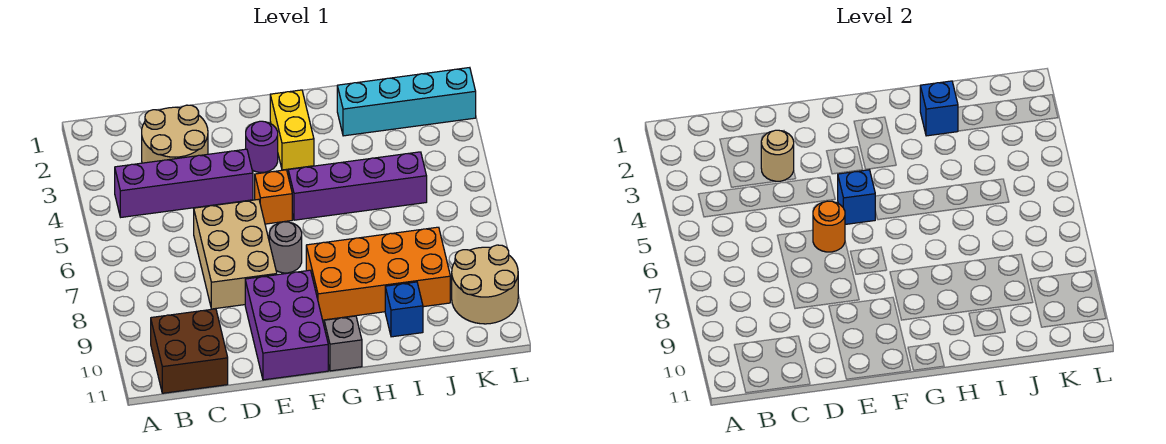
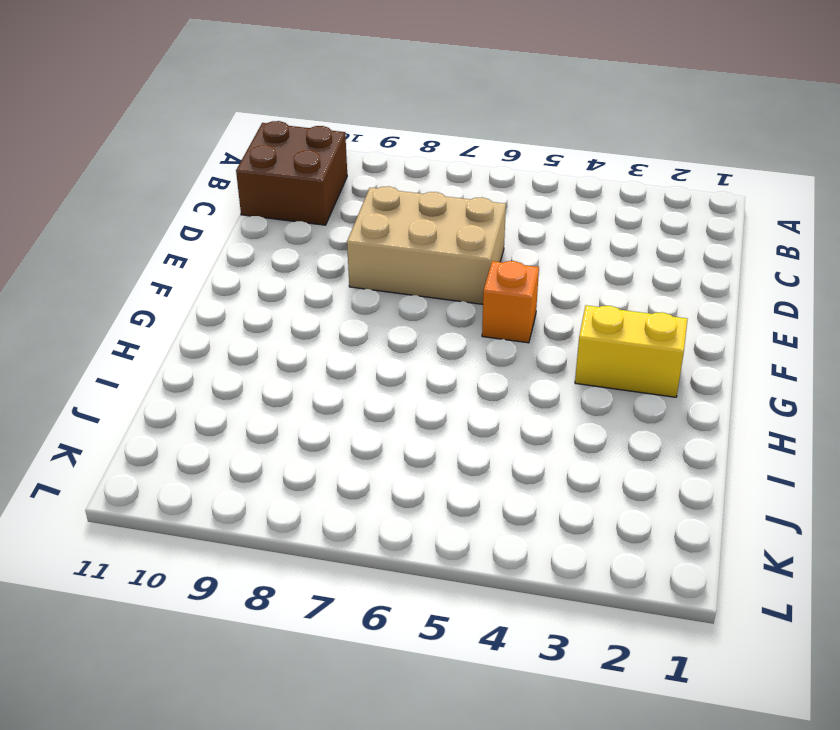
none -> purple 1x4 brick [115,149,253,217]
none -> tan 2x2 round brick [142,105,208,163]
none -> purple 2x3 brick [245,270,328,380]

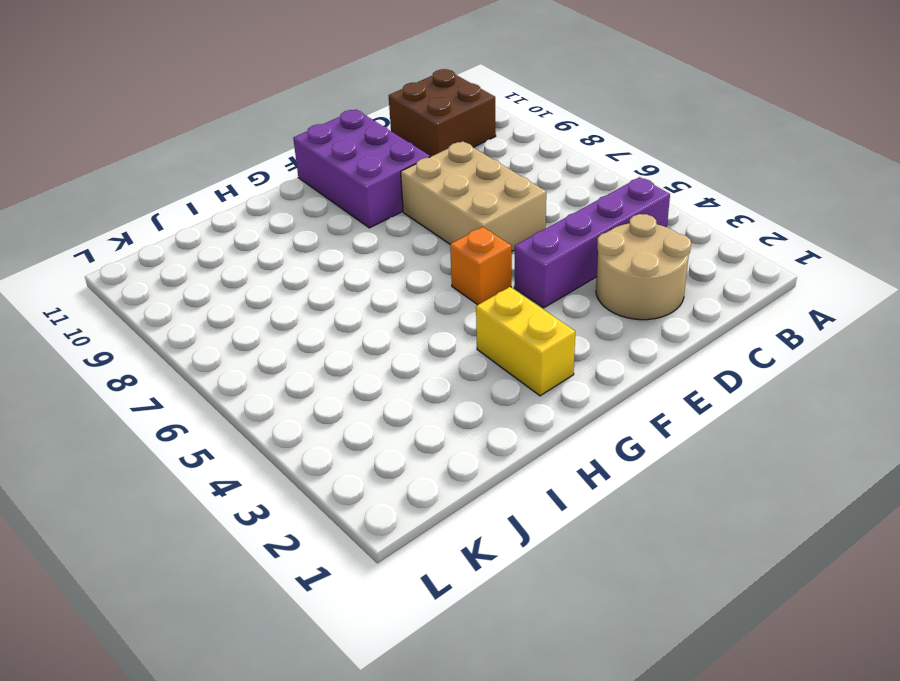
none -> purple 1x1 round brick [246,121,278,172]
none -> grey 1x1 round brick [269,222,302,273]
none -> purple 1x4 brick [288,152,427,220]

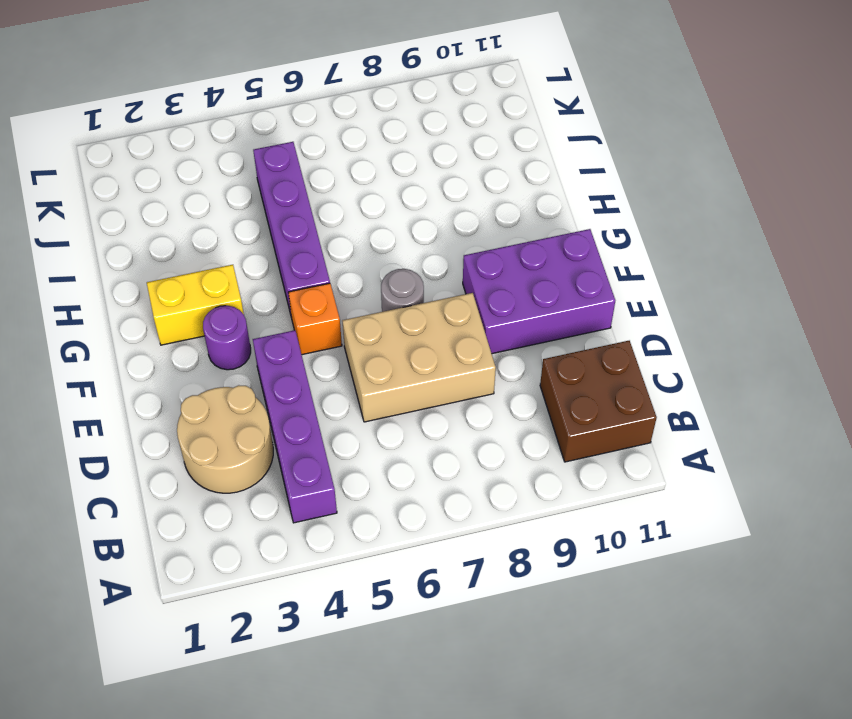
none -> orange 2x4 brick [306,227,450,320]
none -> grey 1x1 brick [324,316,362,371]
none -> cyan 1x4 brick [337,68,476,136]

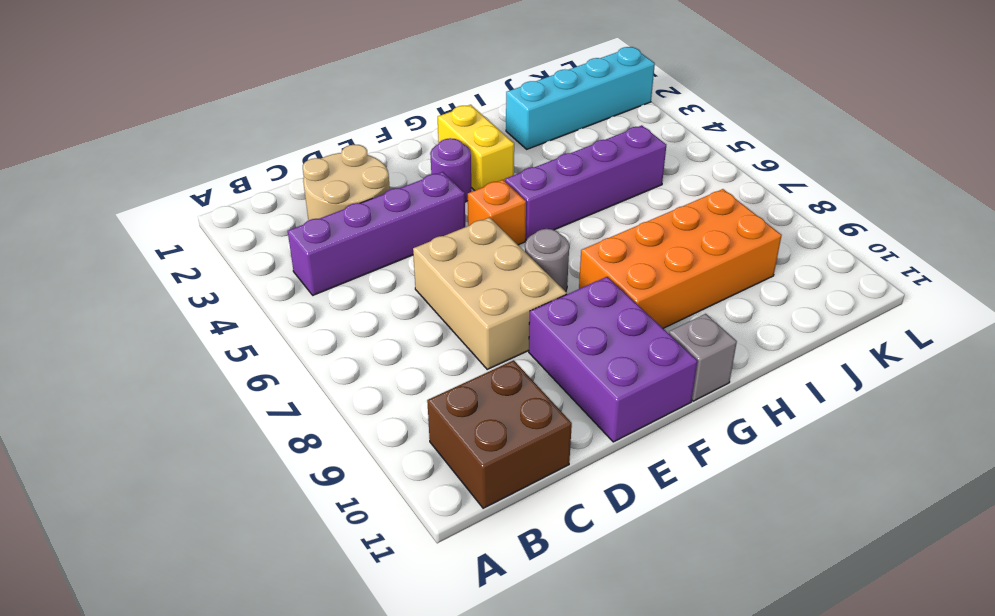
none -> blue 1x1 brick [385,282,423,337]
none -> tan 2x2 round brick [452,245,518,324]
none -> tan 1x1 round brick [761,130,794,181]

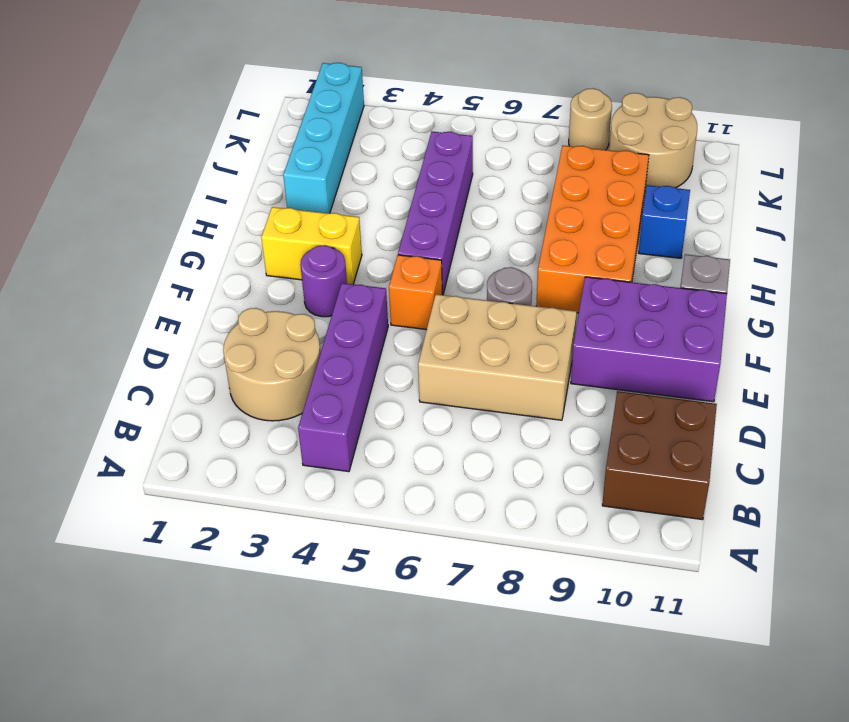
tan 1x1 round brick [569,88,612,150] -> tan 1x1 round brick moved to [761,130,794,181]
none -> orange 1x1 round brick [813,201,845,252]
none -> blue 1x1 brick [838,170,875,224]
none -> blue 1x1 brick [920,81,958,136]

